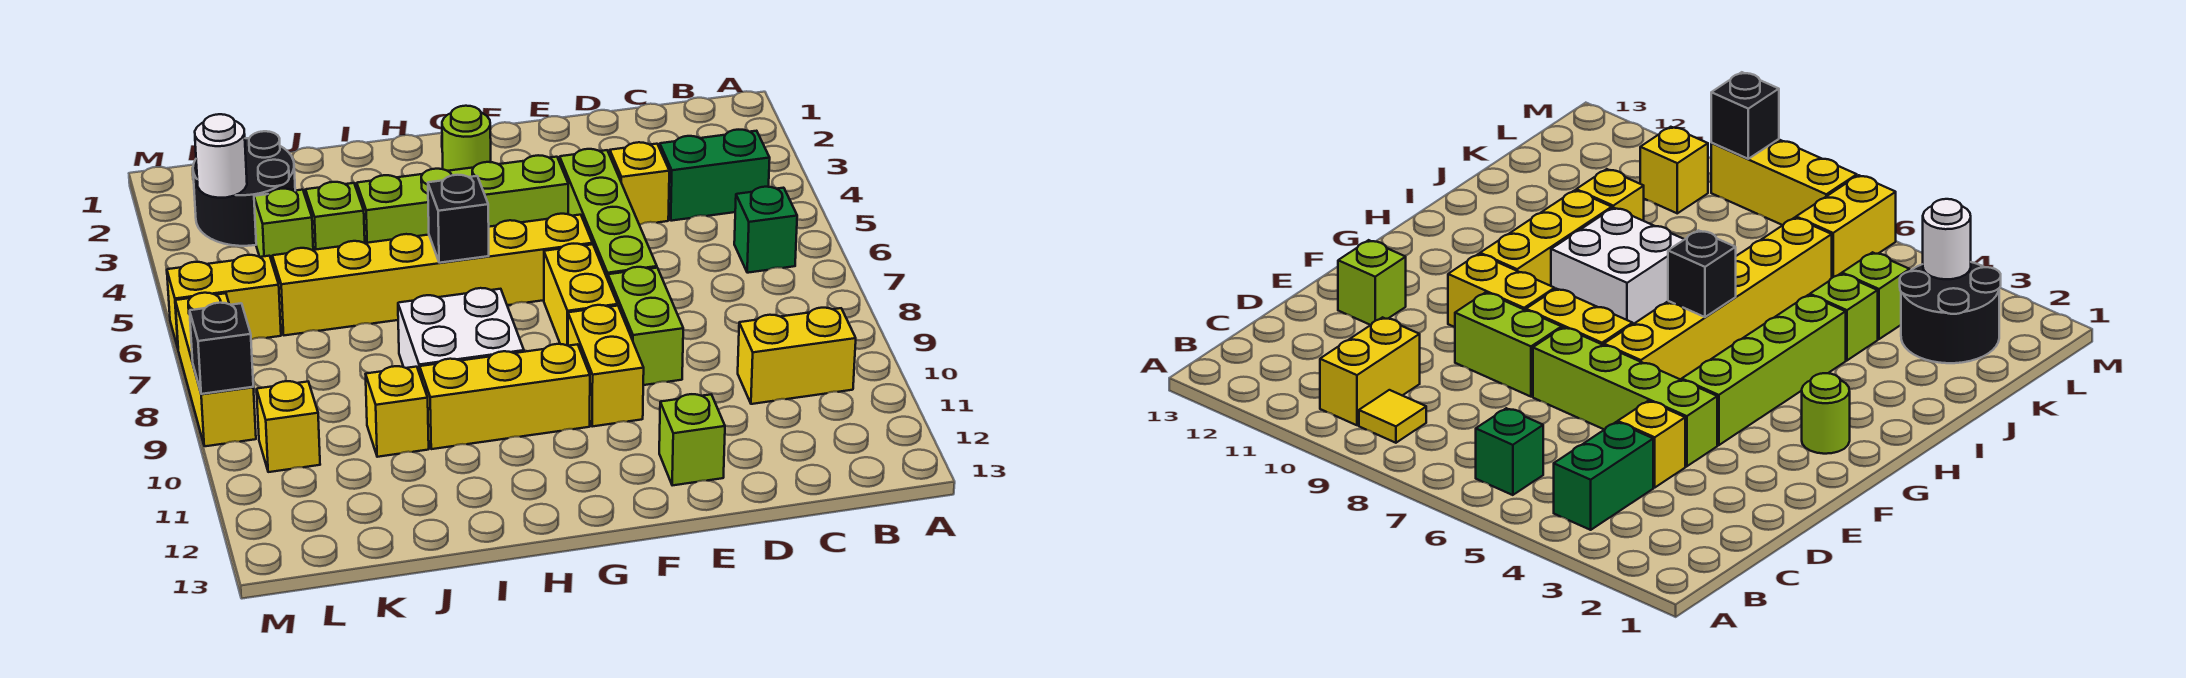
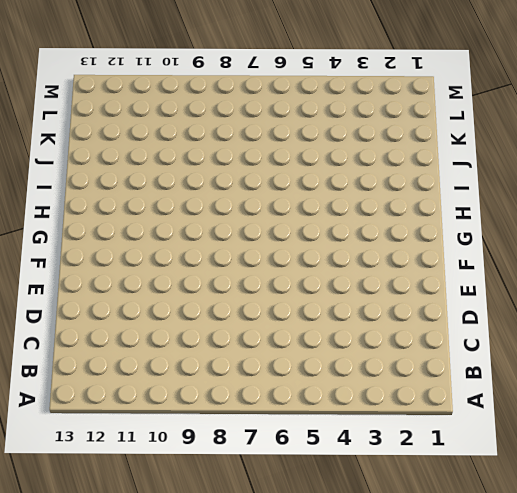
none -> green 1x2 brick [660,130,770,221]
none -> green 1x1 brick [734,187,797,273]
none -> yellow 1x1 tile [1359,390,1426,443]

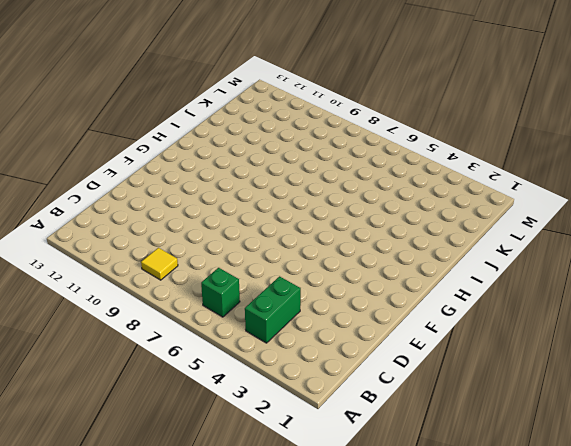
none -> yellow 1x2 brick [738,308,856,404]
none -> yellow 1x1 brick [610,142,669,225]
none -> lime 1x4 brick [560,149,657,279]

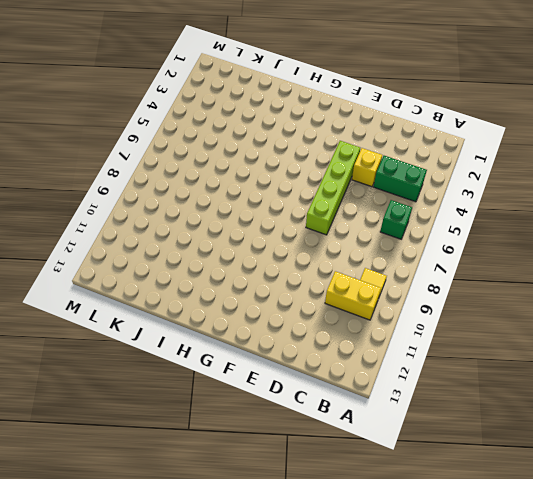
none -> lime 1x2 brick [608,267,683,385]
none -> lime 1x1 brick [659,394,725,485]
none -> lime 1x4 brick [357,155,568,243]

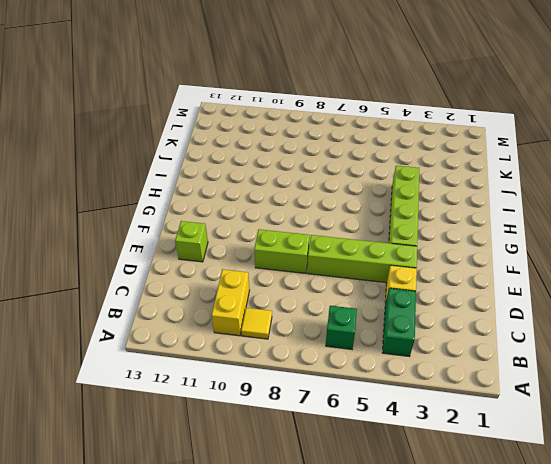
none -> yellow 1x6 brick [272,214,593,335]
none -> yellow 1x2 brick [544,244,618,346]
none -> yellow 1x2 brick [568,305,644,427]

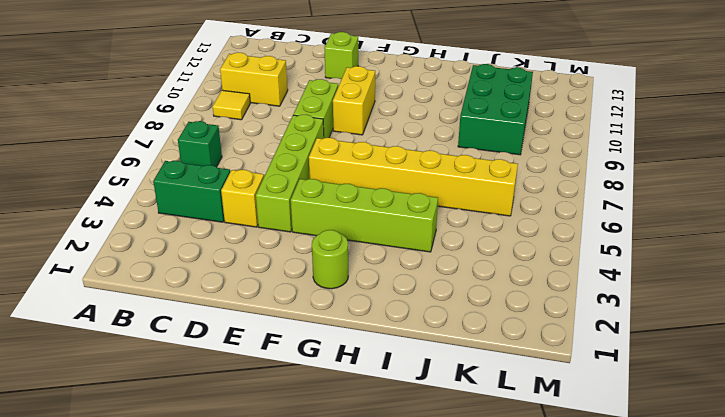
green 2x3 brick [458,64,533,155] -> yellow 1x1 brick [366,366,429,457]
none -> yellow 1x2 brick [544,244,618,346]
none -> yellow 1x3 brick [420,344,590,449]
none -> white 2x2 brick [398,288,524,374]

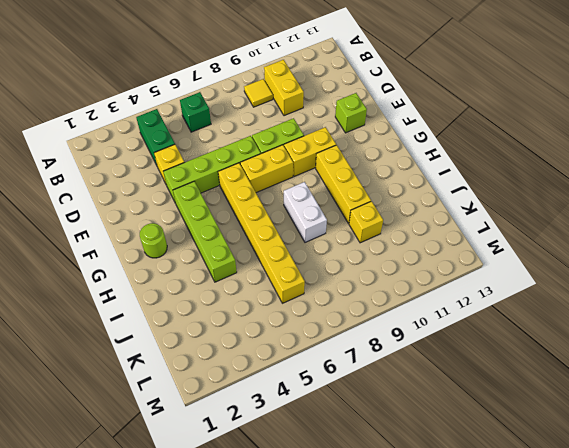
white 1x2 brick [284,182,327,242] -> white 2x2 brick [398,288,524,374]
none -> lime 1x1 brick [305,182,365,250]
none -> black 2x2 round brick [193,131,295,246]
none -> lime 1x1 brick [254,189,313,264]

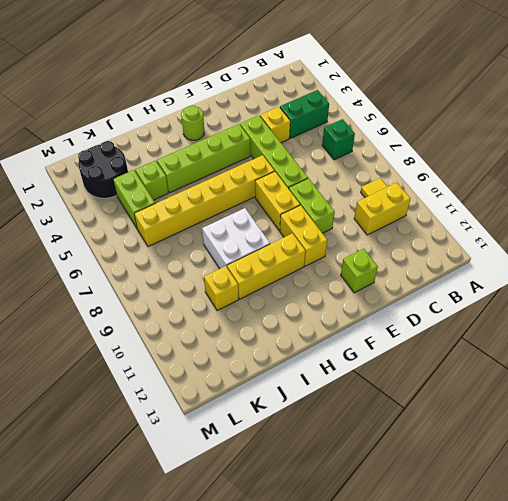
lime 1x2 brick [113,170,155,228] -> lime 1x1 brick [254,189,313,264]
none -> yellow 1x2 brick [167,255,281,348]
none -> yellow 1x1 brick [257,381,320,472]
none -> yellow 1x3 brick [175,293,256,446]

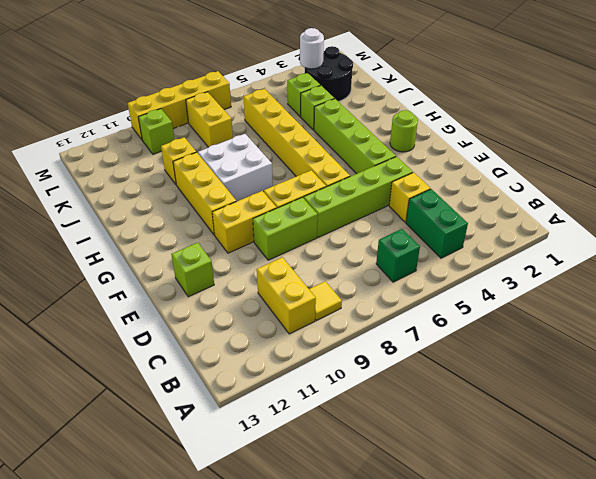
yellow 1x2 brick [186,92,233,147] -> yellow 1x2 brick moved to [167,255,281,348]
lime 1x1 brick [138,109,175,154] -> yellow 1x1 brick [257,381,320,472]
yellow 1x4 brick [128,71,231,140] -> yellow 1x3 brick [175,293,256,446]
none -> black 1x1 brick [428,175,489,263]
none -> black 1x1 brick [190,302,253,394]

